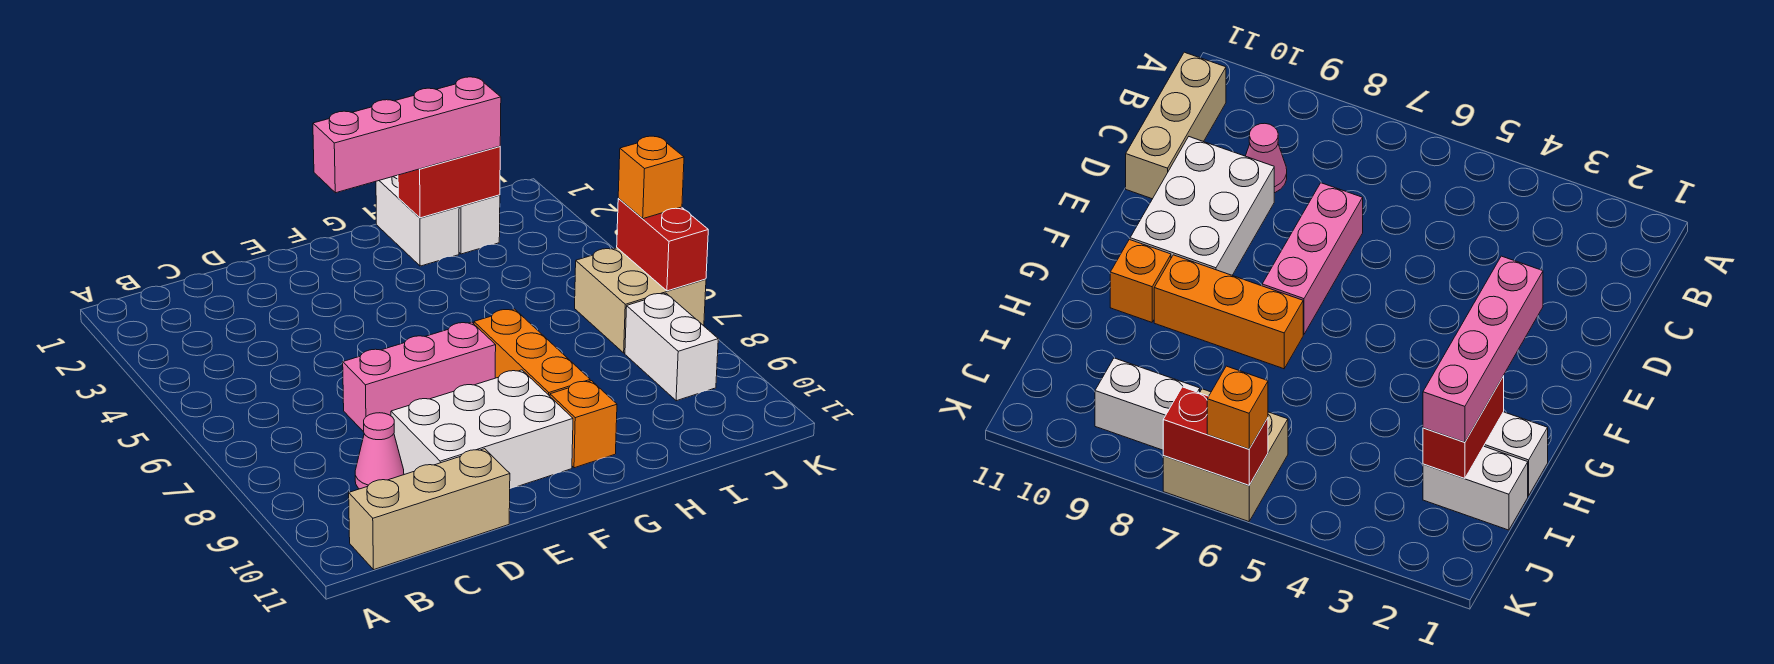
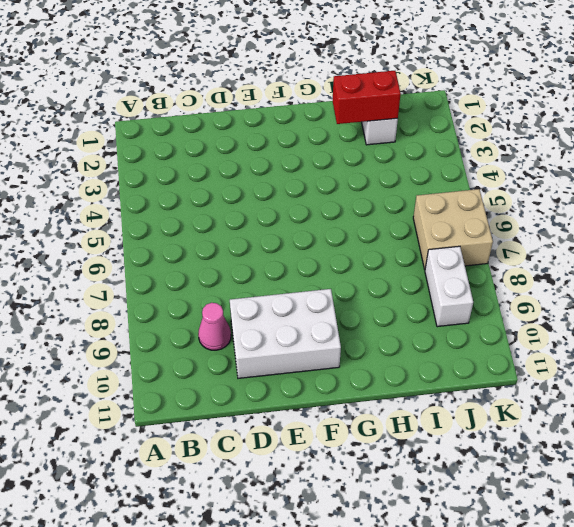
none -> tan 1x3 brick [349,449,510,570]
none -> pink 1x3 brick [343,322,496,432]
none -> orange 1x3 brick [474,309,590,396]

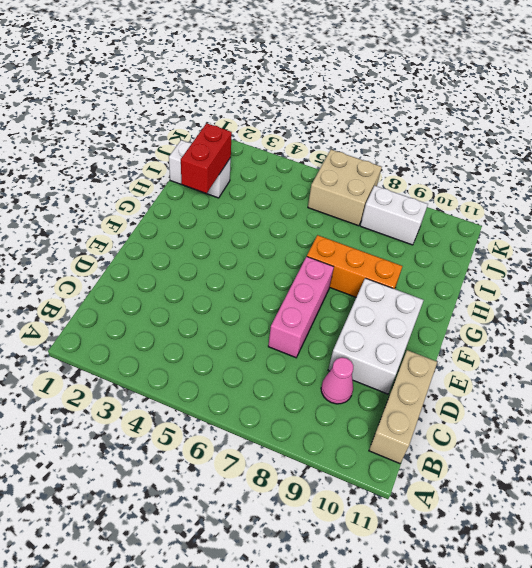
none -> orange 1x1 brick [550,381,617,468]
none -> white 1x2 brick [376,175,459,266]
none -> red 1x2 brick [617,199,708,291]

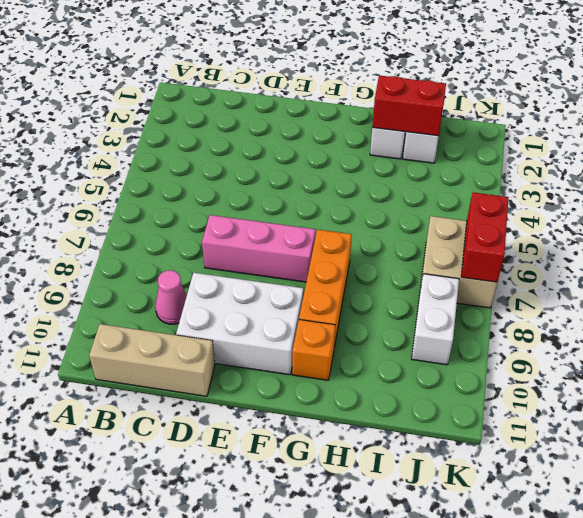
none -> pink 1x4 brick [313,77,501,193]
none -> orange 1x1 brick [618,136,684,219]

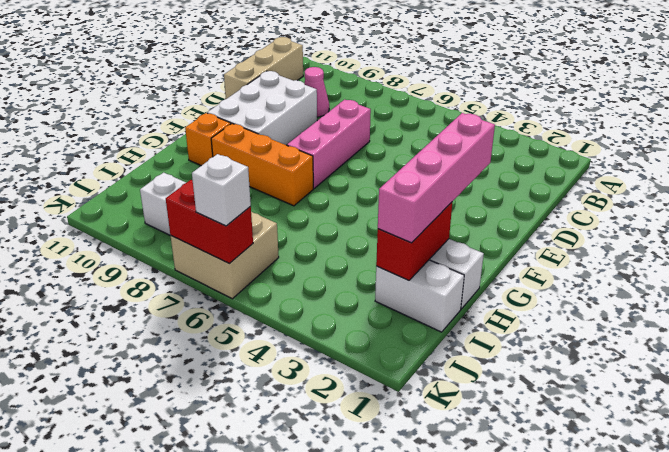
white 1x1 brick [192,154,251,226] -> orange 1x1 brick [618,136,684,219]

